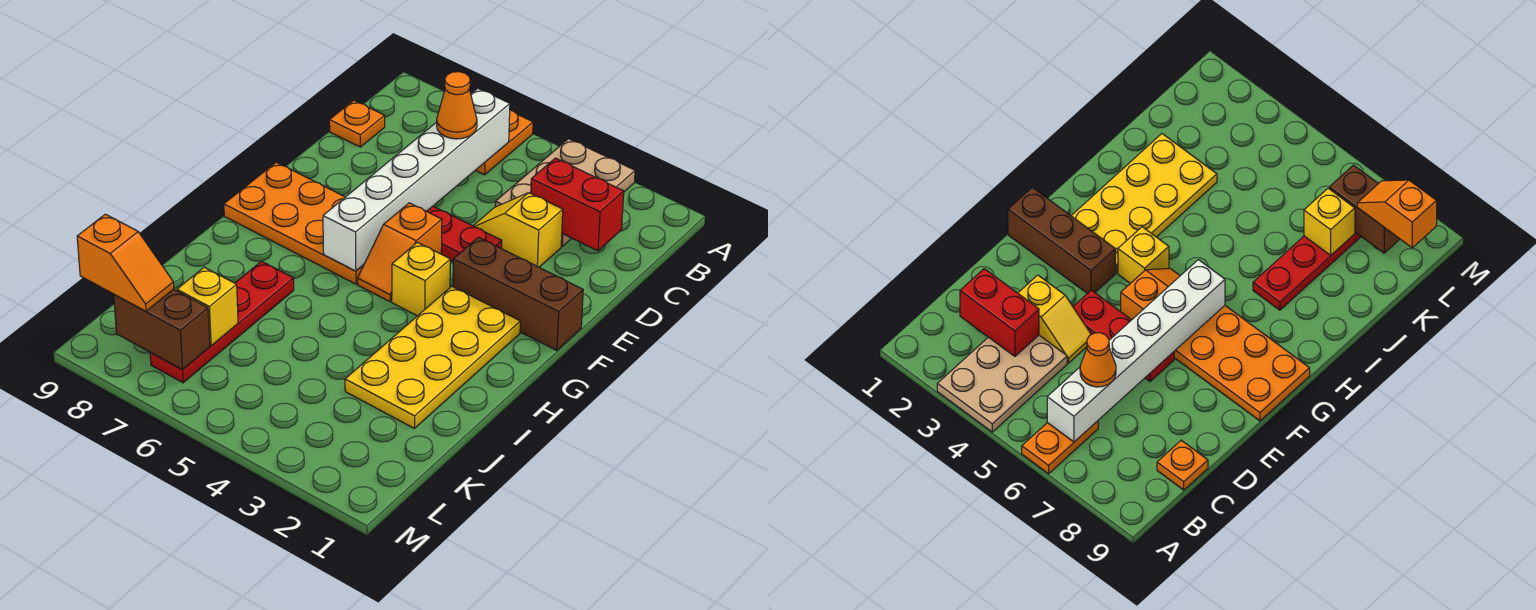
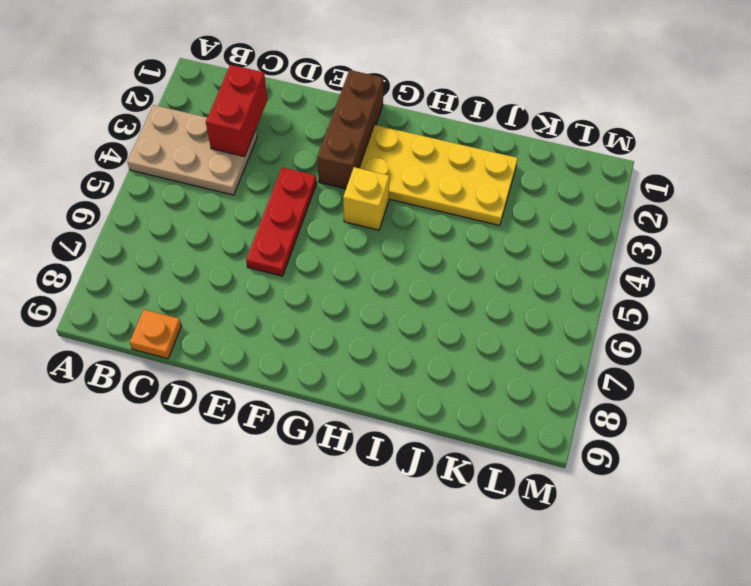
none -> orange 1x2 plate [476,110,533,175]
none -> yellow 1x2 slope [473,193,563,267]
none -> orange 1x2 slope [358,203,442,302]

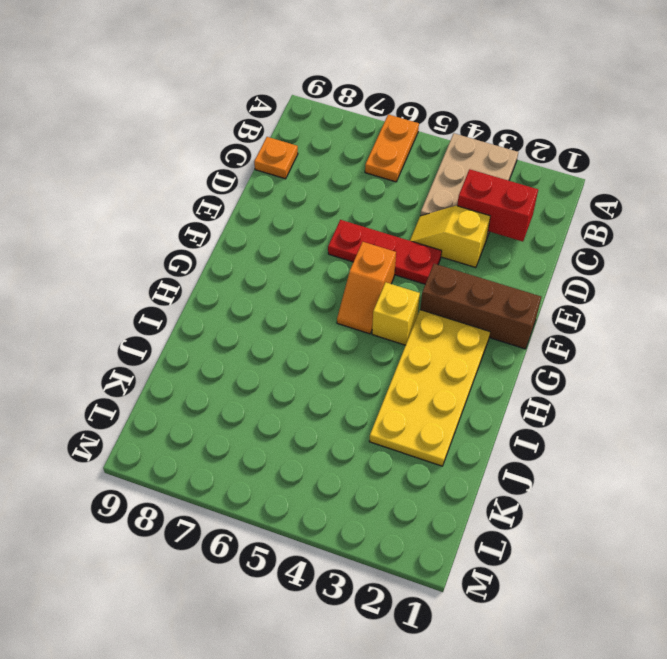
none -> orange 2x4 plate [224,162,363,284]
none -> red 1x4 plate [150,261,294,383]
none -> white 1x6 brick [323,88,510,271]

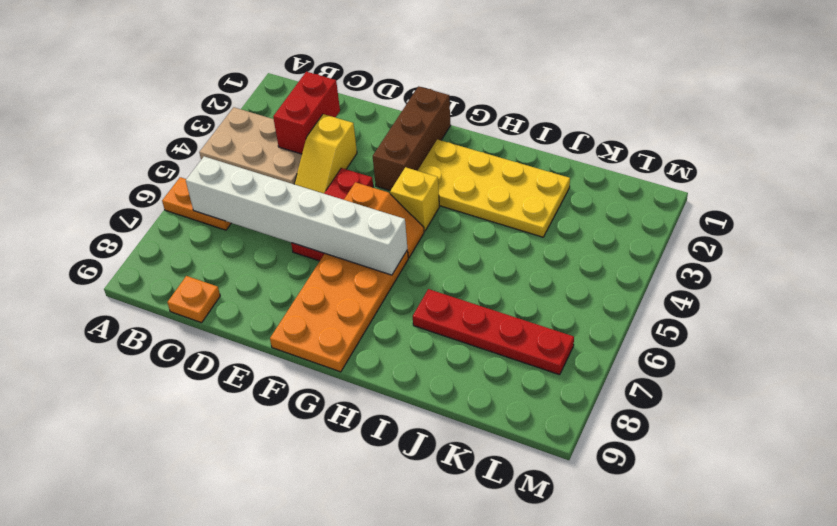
none -> yellow 1x1 brick [177,267,238,346]
none -> brown 1x2 brick [114,289,210,370]
none -> orange 1x1 cone [437,72,477,139]

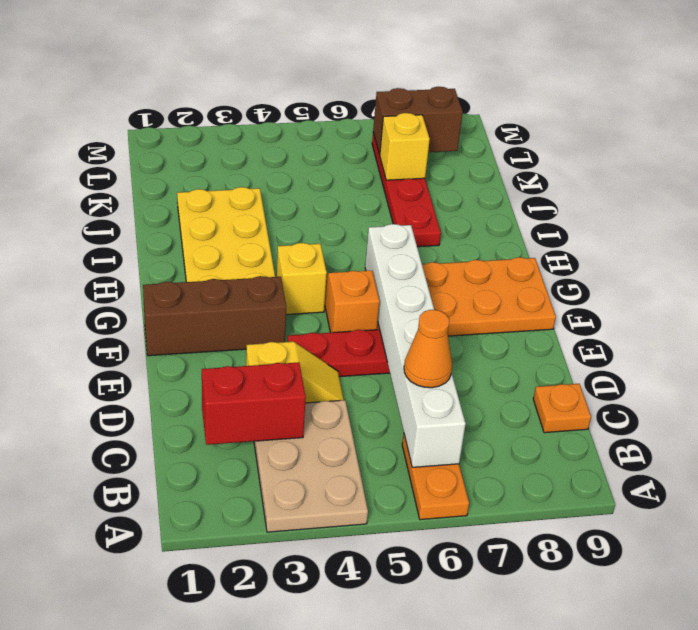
none -> orange 1x2 slope [77,214,174,311]

